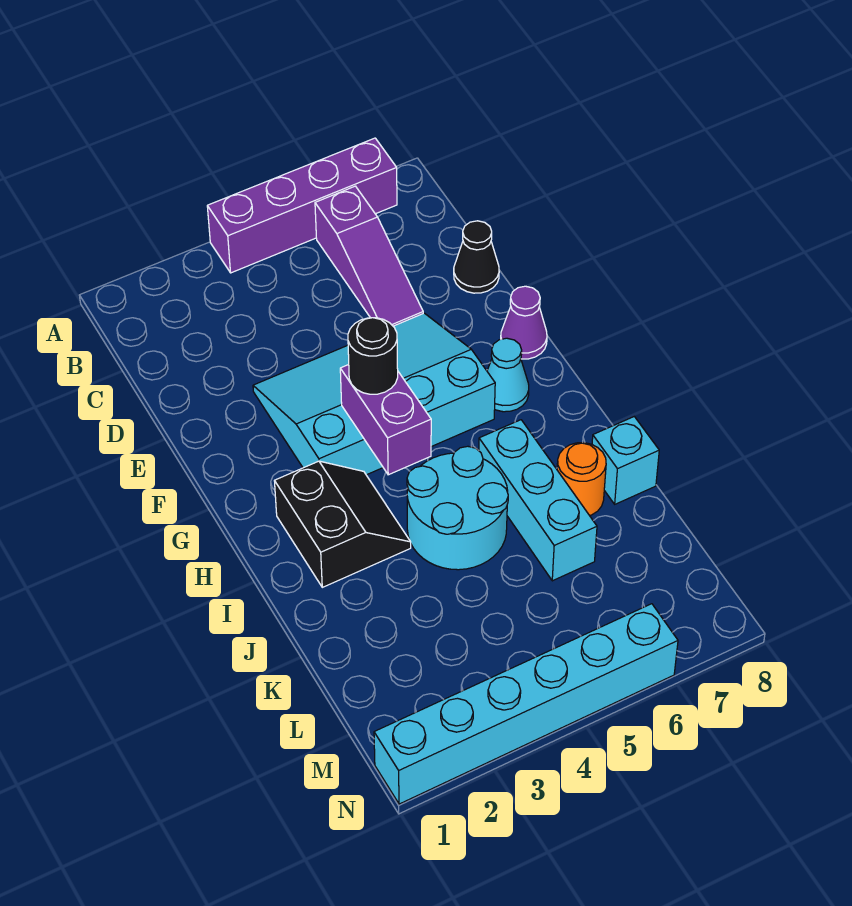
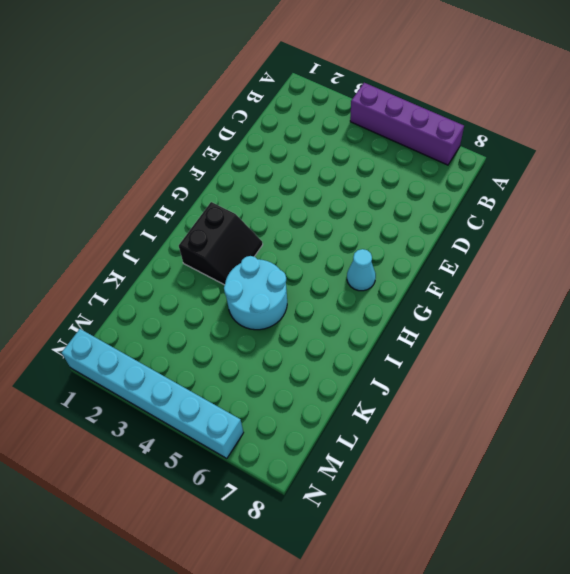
none -> purple 1x3 slope [315,186,423,326]
none -> black 1x1 cone [454,221,499,293]
none -> cyan 3x4 slope [253,313,495,475]

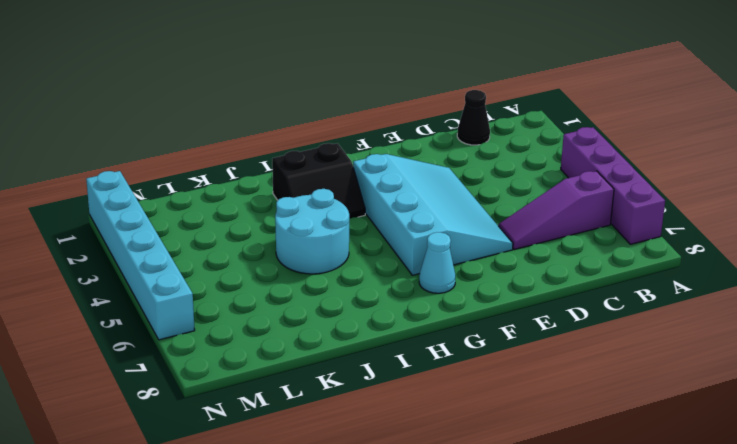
black 1x1 cone [457,90,490,145] -> black 1x1 cone moved to [454,221,499,293]
none -> purple 1x1 cone [501,286,547,359]
none -> cyan 1x3 brick [479,420,597,581]
none -> orange 1x1 round brick [557,443,606,516]

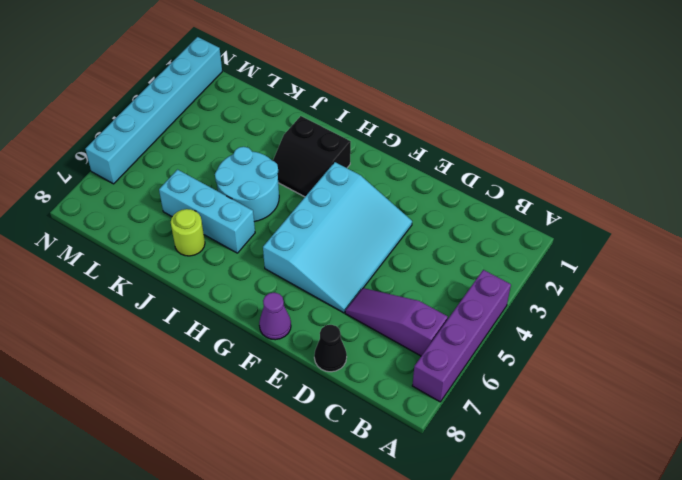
lime 1x1 round brick [171,209,205,256] -> orange 1x1 round brick [557,443,606,516]
none -> cyan 1x1 cone [487,338,529,412]
none -> cyan 1x1 brick [592,417,659,504]
none -> purple 1x2 brick [340,365,431,475]

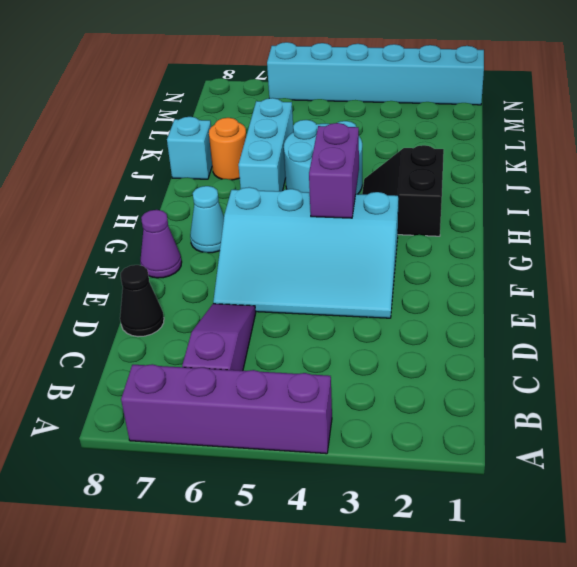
none -> black 1x1 round brick [348,318,398,394]

